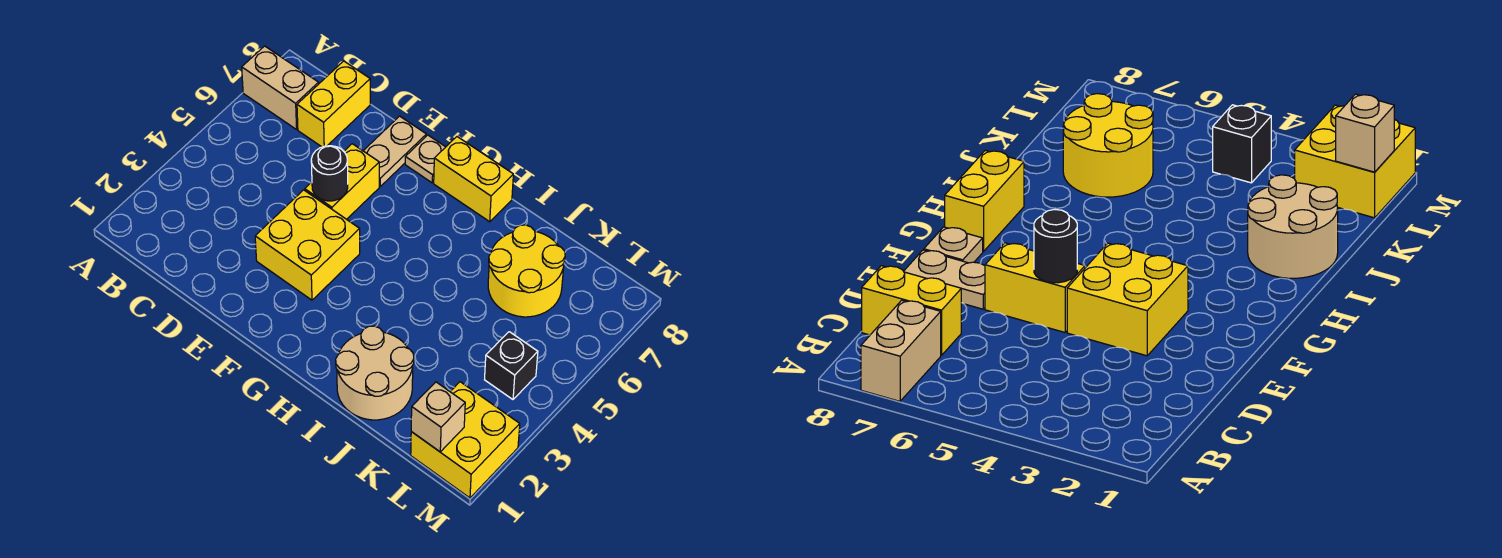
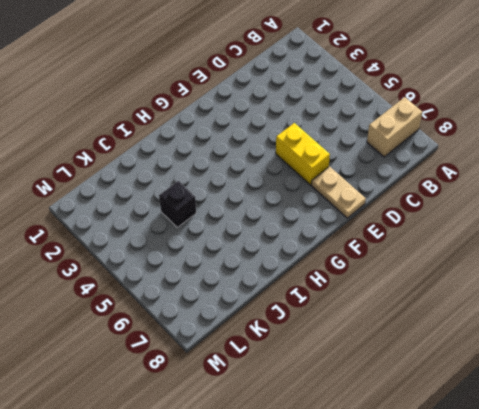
black 1x1 brick [159,181,196,227] -> black 1x1 brick moved to [485,332,538,399]
none -> yellow 1x2 brick [297,61,370,147]
none -> yellow 2x2 brick [255,190,360,300]
none -> tan 1x1 plate [405,135,445,183]

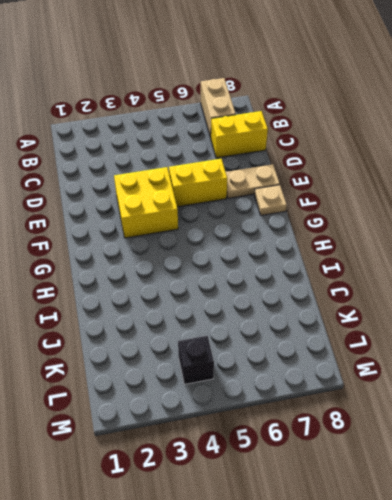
none -> yellow 1x2 brick [434,137,513,222]
none -> tan 2x2 round brick [336,326,414,420]
none -> yellow 2x2 round brick [488,225,565,317]

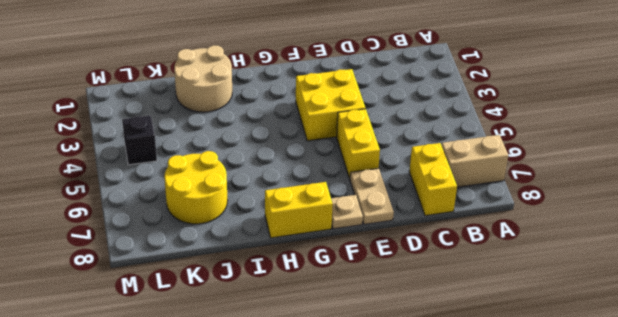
none -> yellow 2x2 brick [411,382,520,498]
none -> black 1x1 round brick [311,146,348,201]
none -> tan 1x1 brick [411,382,465,452]

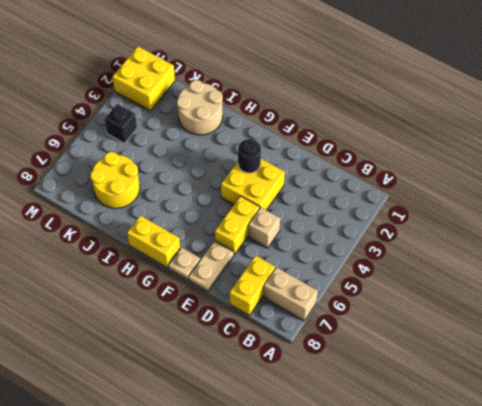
tan 1x1 brick [248,208,280,248] -> tan 1x1 brick moved to [411,382,465,452]
black 1x1 round brick [238,139,261,173] -> black 1x1 round brick moved to [311,146,348,201]

